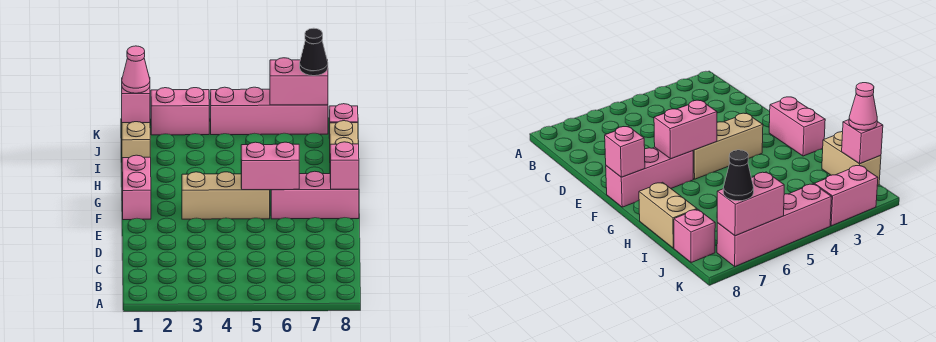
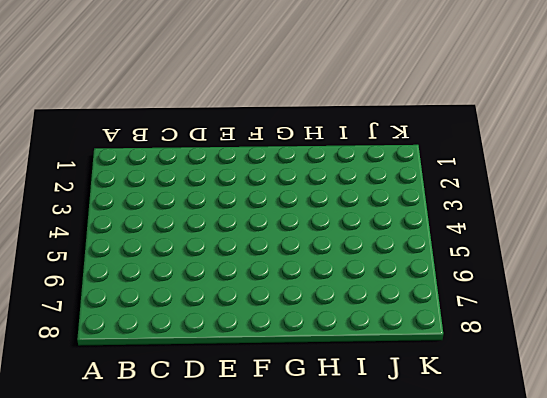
none -> pink 1x2 brick [122,155,151,220]
none -> tan 1x3 brick [182,172,270,219]
none -> pink 1x3 brick [271,171,359,219]

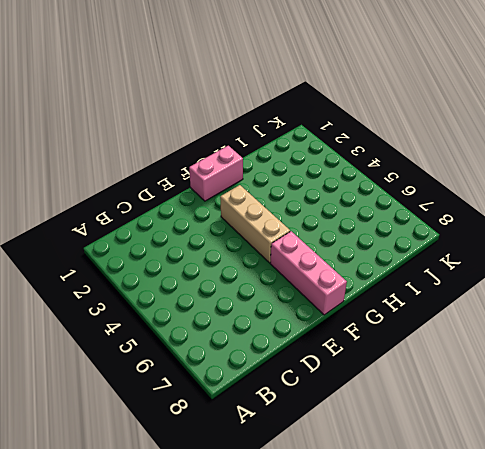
none -> tan 1x2 brick [330,121,358,145]
none -> tan 1x2 brick [122,122,150,158]
none -> pink 1x1 brick [329,104,358,138]

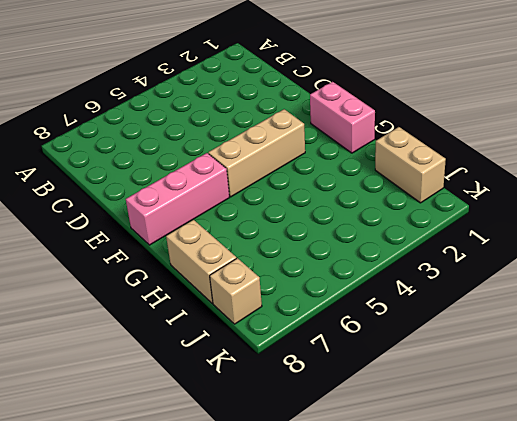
tan 1x1 brick [210,258,262,324] -> pink 1x1 brick [329,104,358,138]
none -> pink 1x2 brick [151,88,209,135]
none -> pink 1x4 brick [210,87,328,135]
none -> pink 1x2 brick [241,142,299,190]

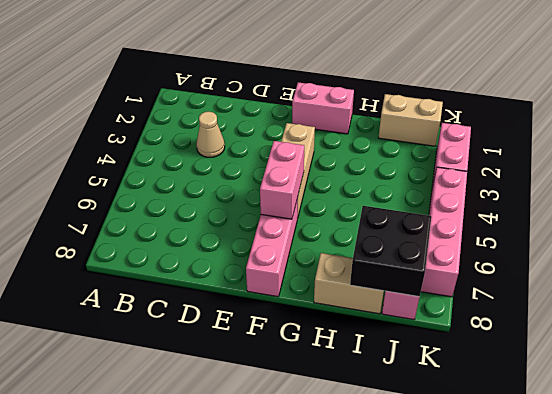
tan 1x1 cone [196,112,225,157] -> none
black 2x2 brick [350,206,431,297] -> none
none -> pink 1x1 brick [330,142,359,189]
none -> pink 1x1 brick [122,77,150,123]
none -> pink 1x2 brick [270,58,328,105]

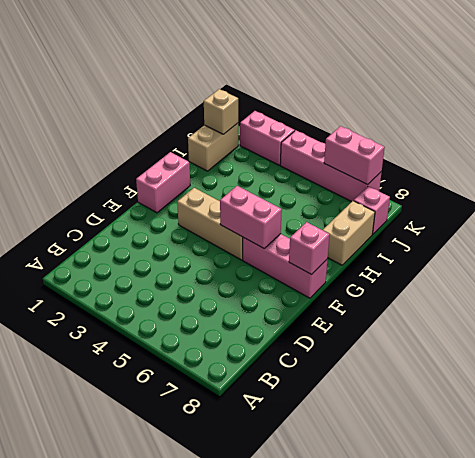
tan 1x1 brick [204,89,238,134] -> pink 1x1 brick [122,77,150,123]
none -> pink 1x1 cone [122,46,150,93]
none -> black 1x1 cone [300,28,328,76]

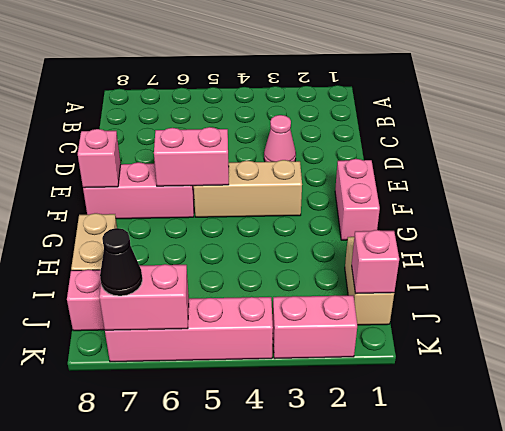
pink 1x1 cone [264,115,296,162] -> pink 1x1 cone moved to [122,46,150,93]

